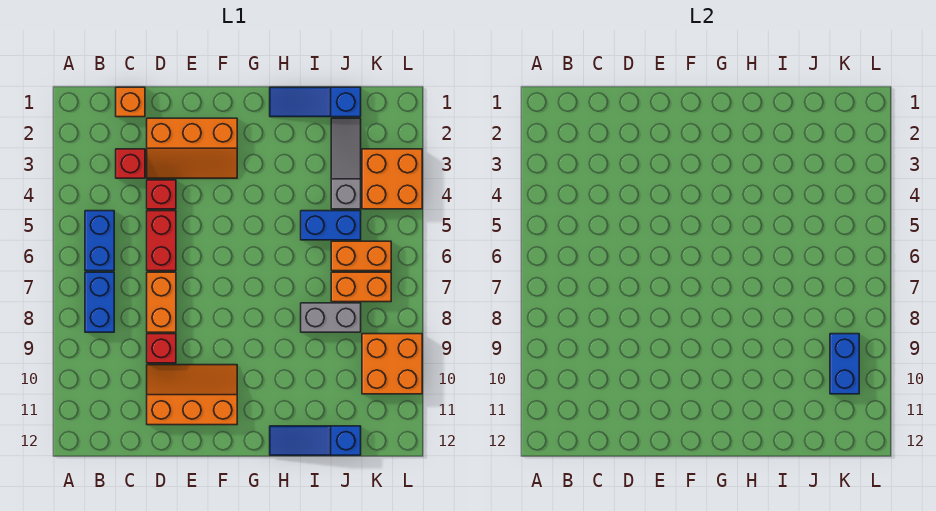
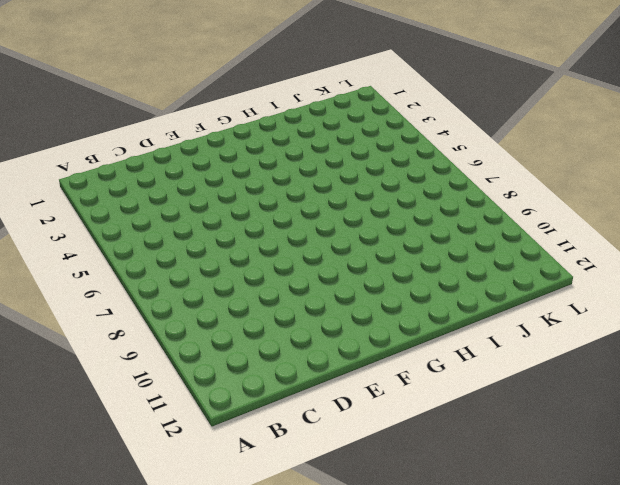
none -> blue 1x2 brick [85,211,114,271]
none -> blue 1x2 brick [85,272,114,332]
none -> orange 1x1 brick [116,87,145,117]

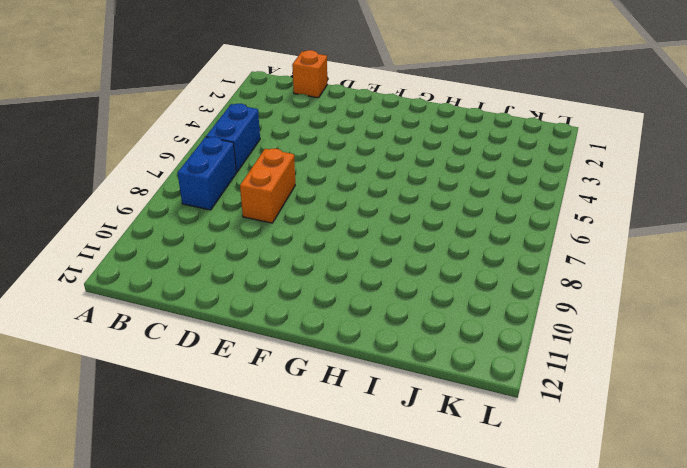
none -> red 1x1 brick [116,149,145,178]
none -> orange 2x3 slope [147,118,237,178]
none -> red 1x1 brick [147,180,176,209]

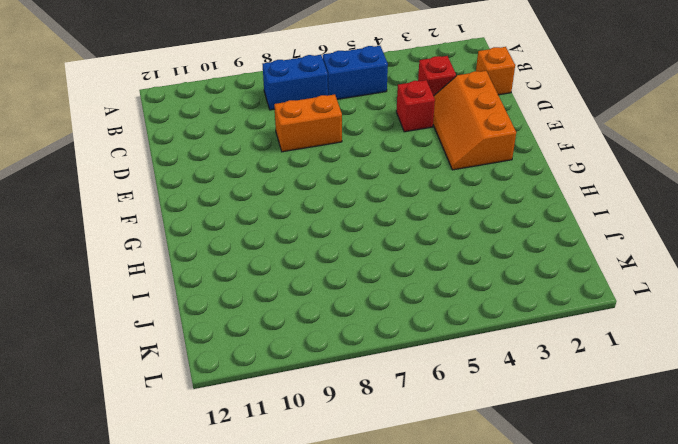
none -> red 1x2 brick [147,211,176,271]
none -> red 1x1 brick [147,334,176,363]
none -> orange 2x3 slope [147,365,237,425]

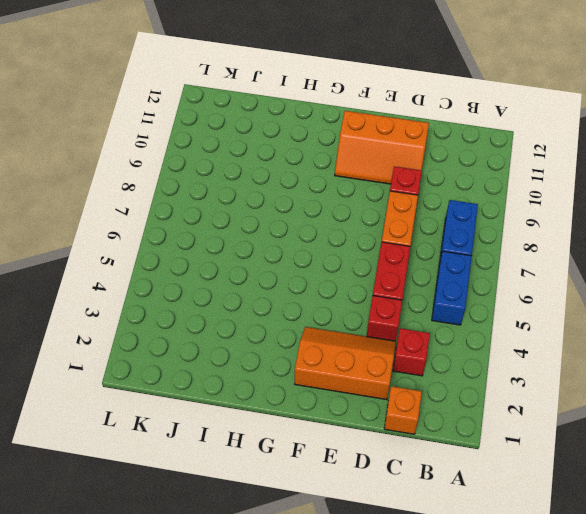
none -> blue 1x3 slope [270,87,361,117]
none -> blue 1x3 slope [270,426,361,455]
none -> blue 1x2 brick [301,211,361,240]

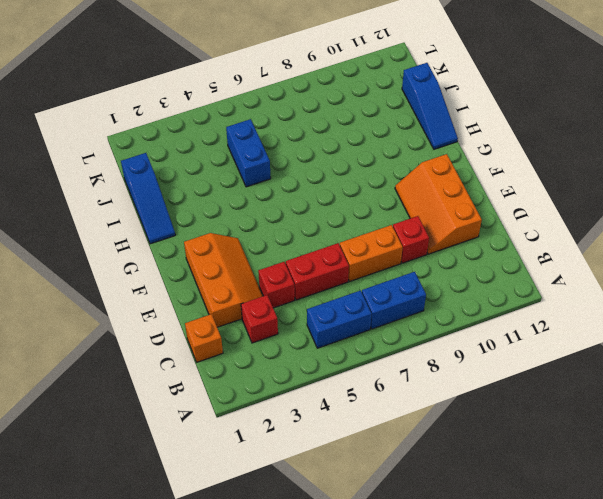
none -> grey 1x2 brick [301,303,361,332]
none -> grey 1x3 slope [331,118,361,209]
none -> orange 1x2 brick [331,241,391,271]

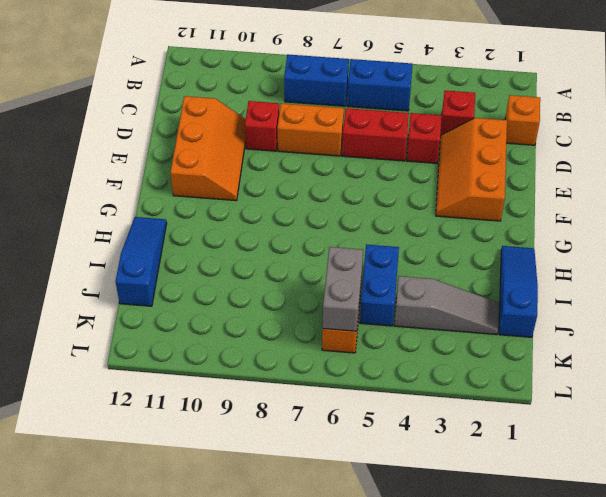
grey 1x2 brick [323,247,363,331] -> grey 1x2 brick moved to [301,303,361,332]
none -> orange 1x2 brick [331,272,391,302]
none -> orange 2x2 brick [362,149,422,209]
none -> orange 2x2 brick [362,334,422,394]

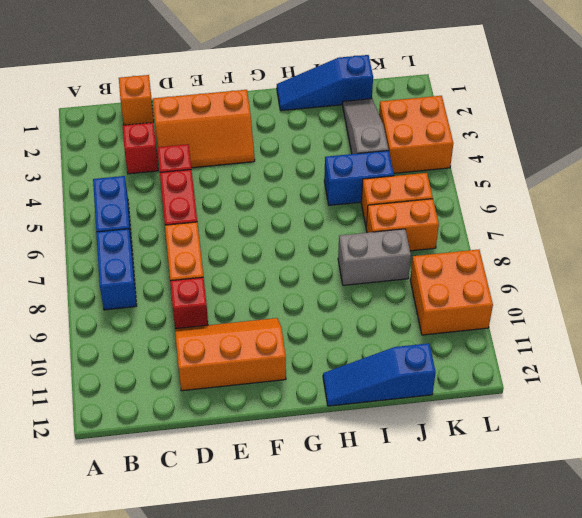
none -> blue 1x2 brick [830,334,859,394]

